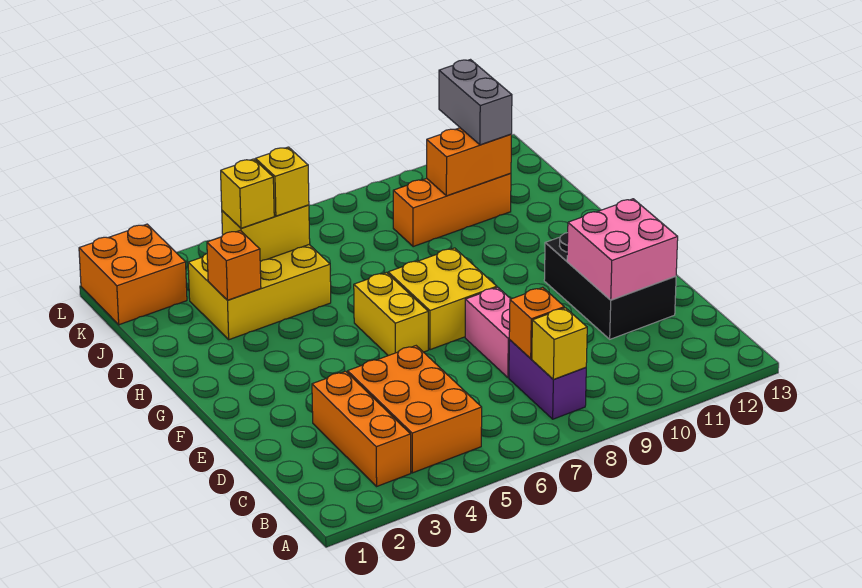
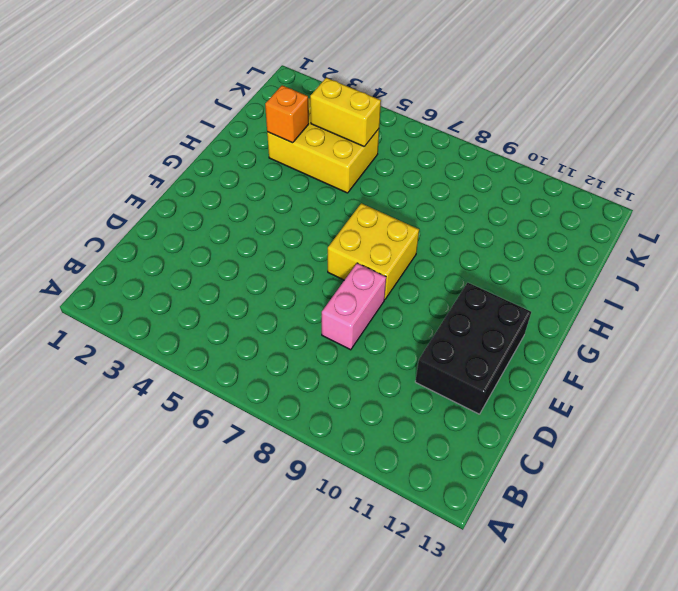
none -> orange 1x3 brick [312,371,411,486]
none -> orange 2x3 brick [348,346,482,473]
none -> purple 1x2 brick [509,340,586,419]

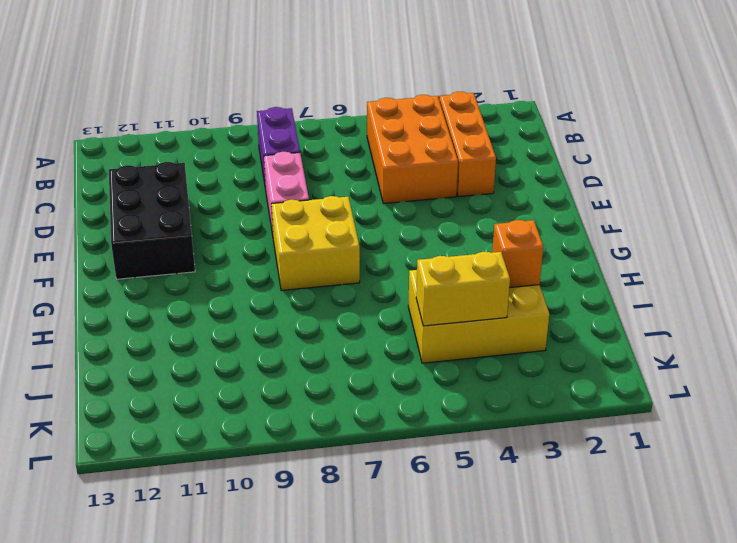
none -> yellow 1x2 brick [354,273,428,356]
none -> orange 1x3 brick [393,173,511,247]
none -> orange 2x2 brick [79,224,187,325]

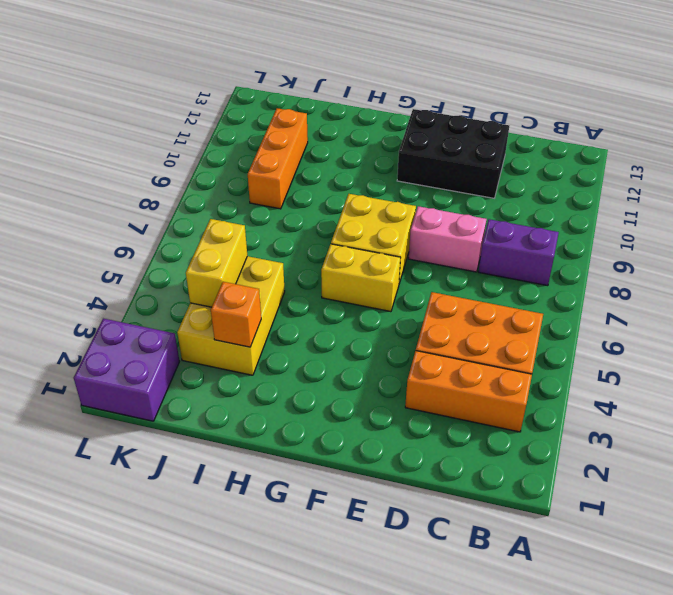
purple 2x2 brick [74,319,180,421] -> orange 2x2 brick [79,224,187,325]
none -> yellow 1x1 brick [532,308,587,379]
none -> orange 1x1 brick [509,287,564,359]
none -> pink 2x2 brick [567,199,678,300]

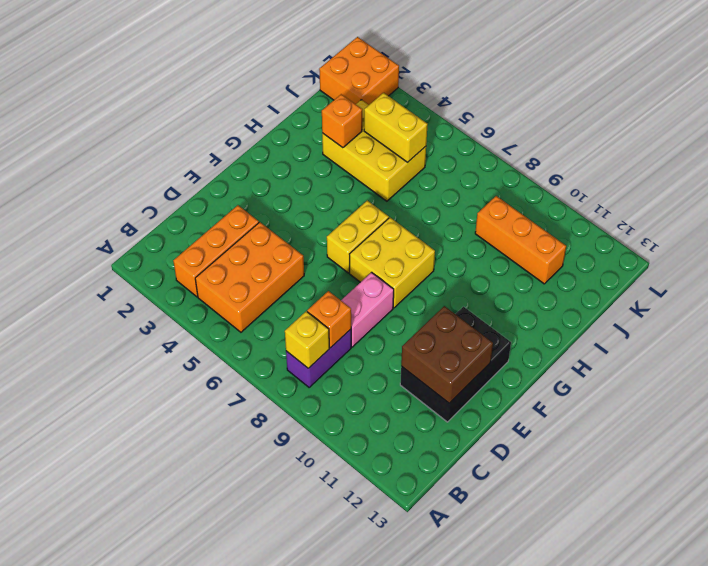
brown 2x2 brick [401,306,493,403] -> pink 2x2 brick [567,199,678,300]
none -> orange 1x2 brick [427,128,511,196]
none -> yellow 1x1 brick [221,159,274,228]
none -> yellow 1x1 brick [256,147,309,216]

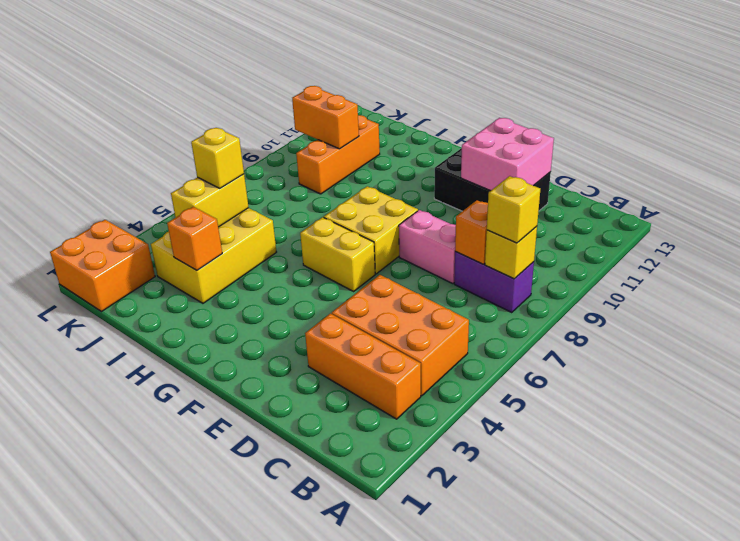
yellow 1x1 brick [487,176,540,243] -> yellow 1x1 brick moved to [221,159,274,228]
orange 1x2 brick [292,86,359,149] -> orange 1x2 brick turned to [427,128,511,196]
none -> grey 1x2 brick [439,60,512,145]

